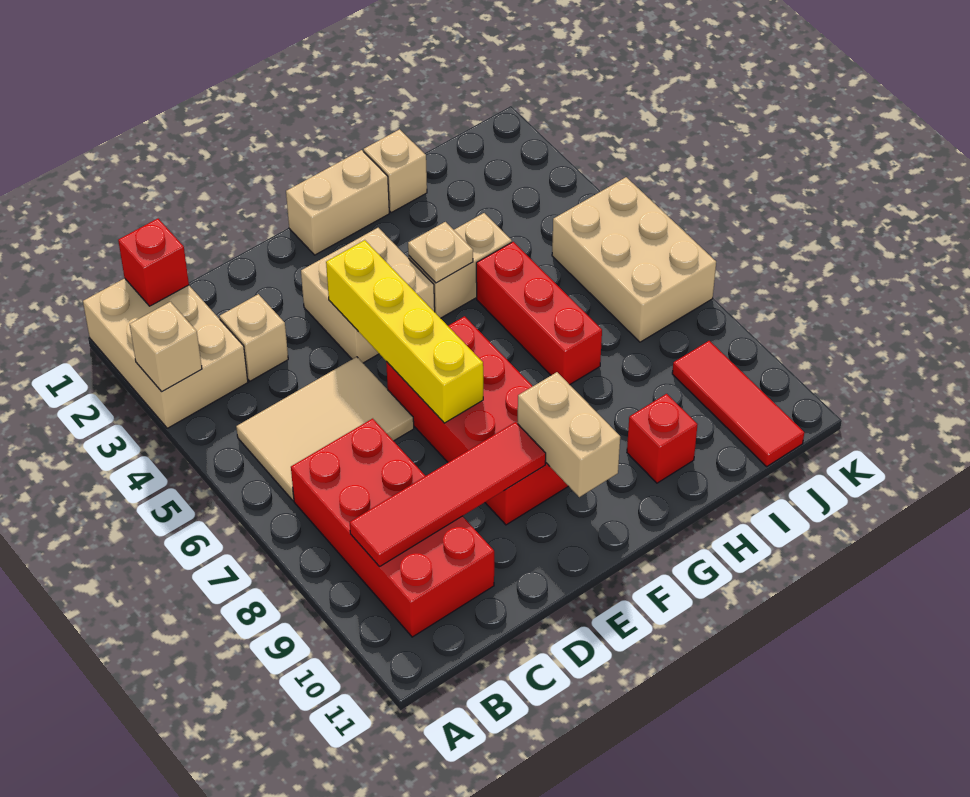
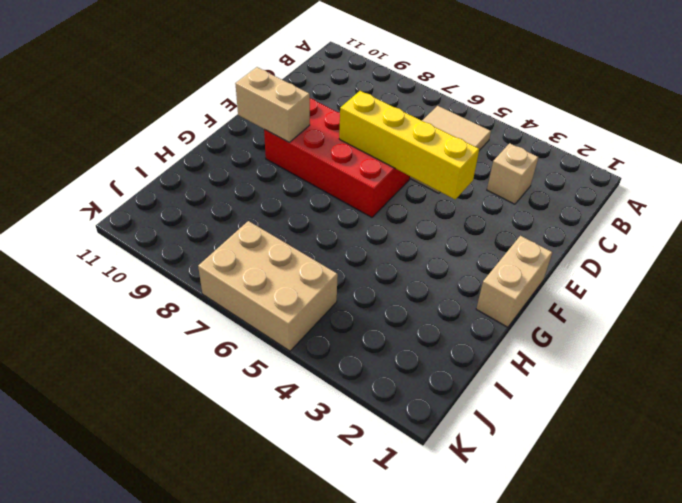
none -> tan 2x3 brick [83,278,248,428]
none -> red 2x4 brick [291,419,494,637]
none -> tan 2x2 brick [301,228,435,363]

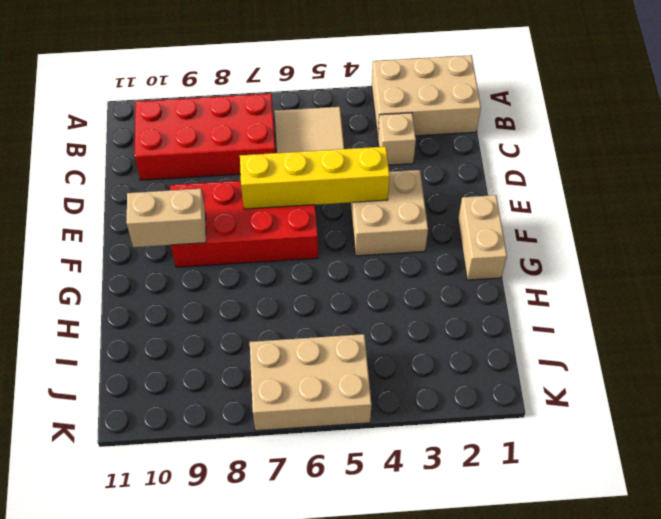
none -> tan 1x2 brick [408,213,512,318]
none -> tan 1x1 brick [364,129,427,212]
none -> red 1x3 brick [476,242,602,385]

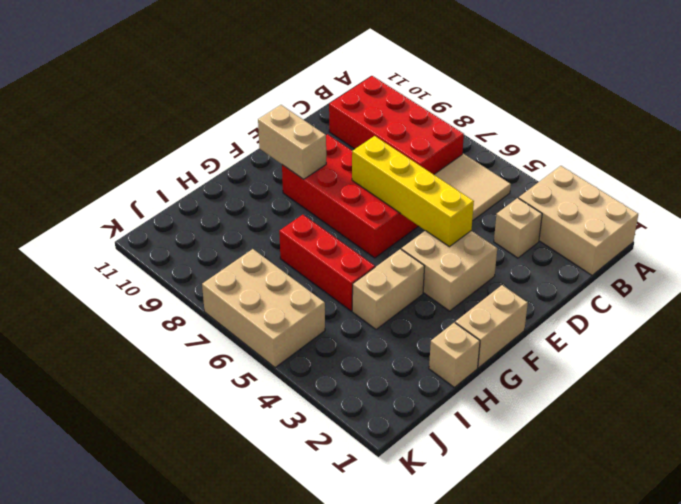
none -> red 1x1 brick [627,394,698,483]
none -> red 1x3 tile [672,341,804,466]
none -> tan 1x1 brick [130,302,202,392]

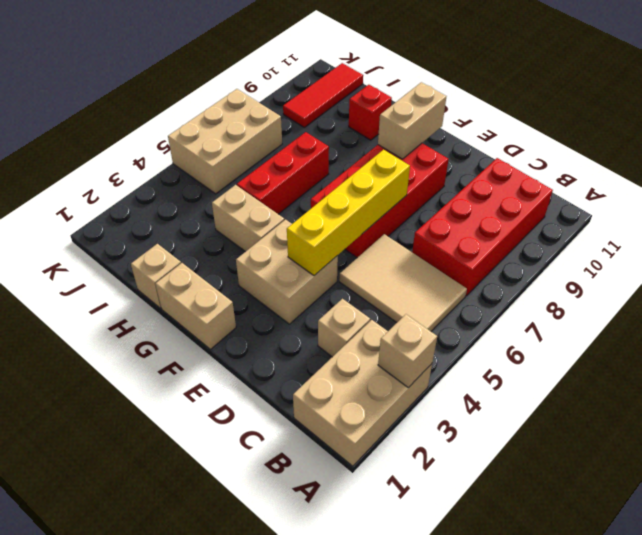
none -> red 1x1 brick [118,219,189,306]
none -> red 1x4 tile [350,422,546,567]
none -> tan 1x1 plate [408,222,473,283]

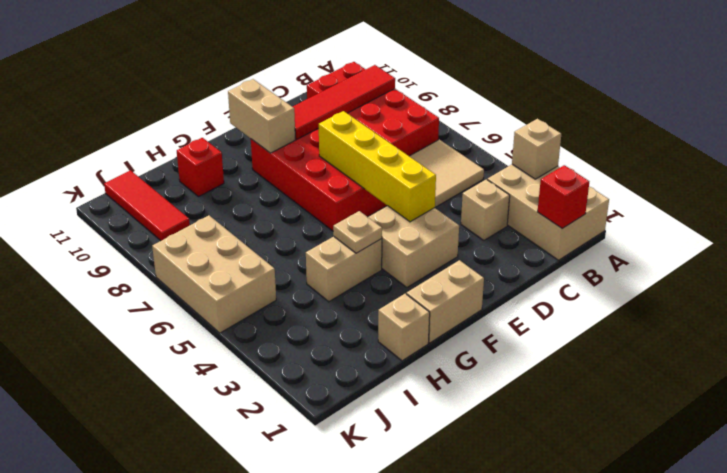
none -> red 1x3 brick [476,242,602,385]

